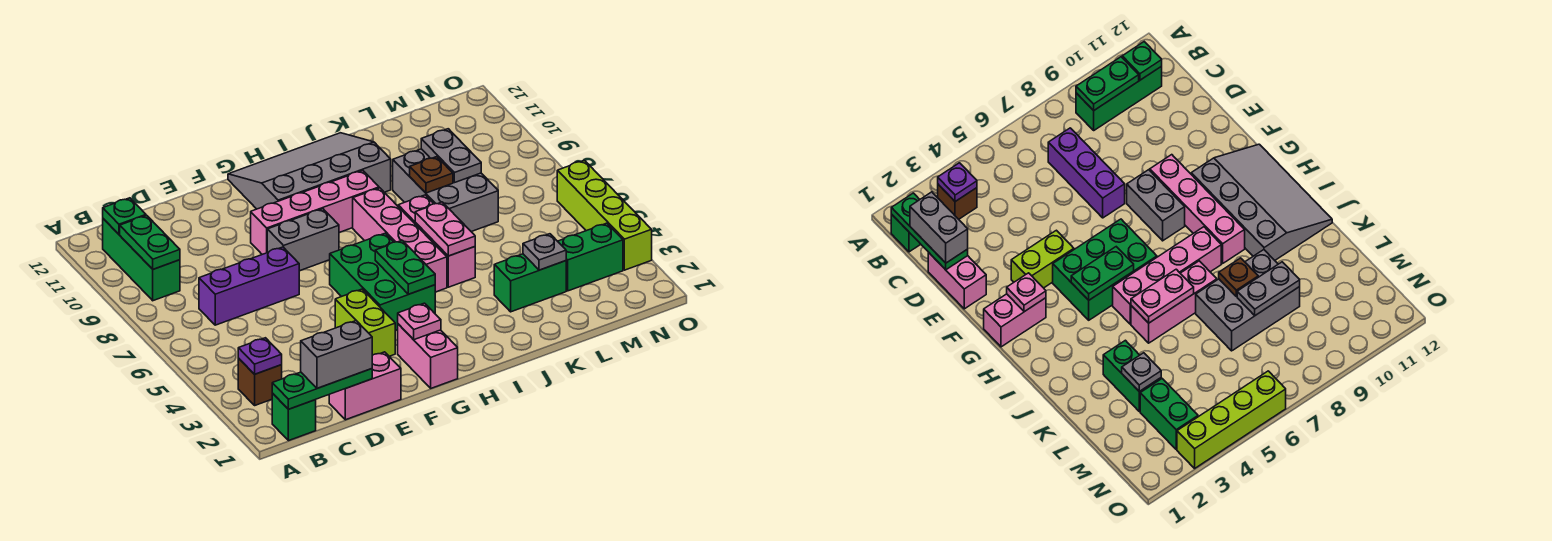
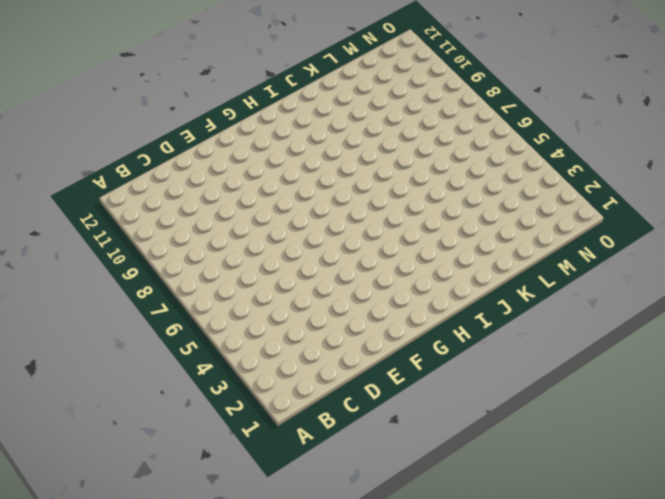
none -> green 1x1 brick [272,393,316,441]
none -> brown 1x1 brick [238,358,282,405]
none -> green 1x3 brick [103,219,180,301]

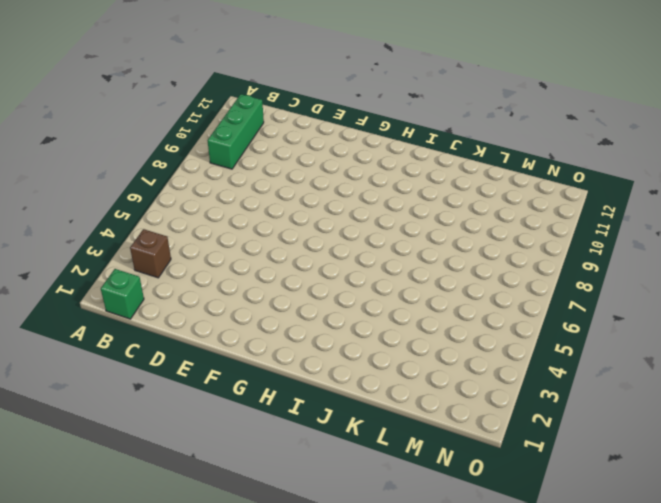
none -> purple 1x3 brick [199,247,299,325]
none -> pink 1x2 brick [329,352,401,420]
none -> lime 1x2 brick [335,289,395,356]

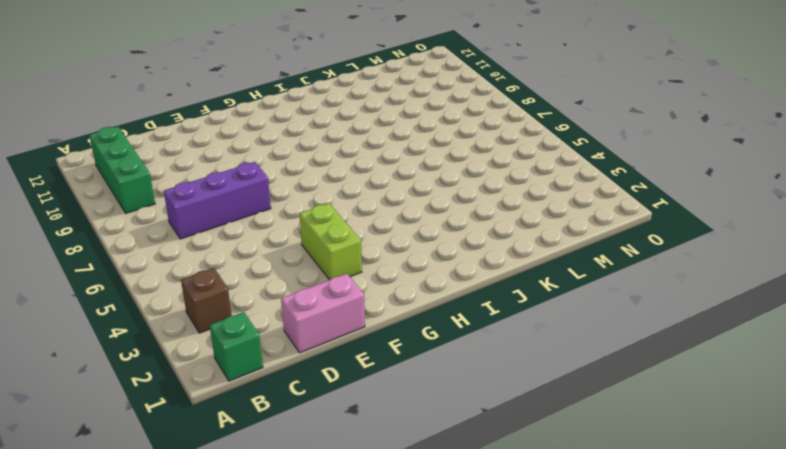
none -> grey 1x2 brick [267,209,339,271]
none -> pink 1x4 brick [251,170,379,254]
none -> pink 1x2 brick [398,324,458,388]

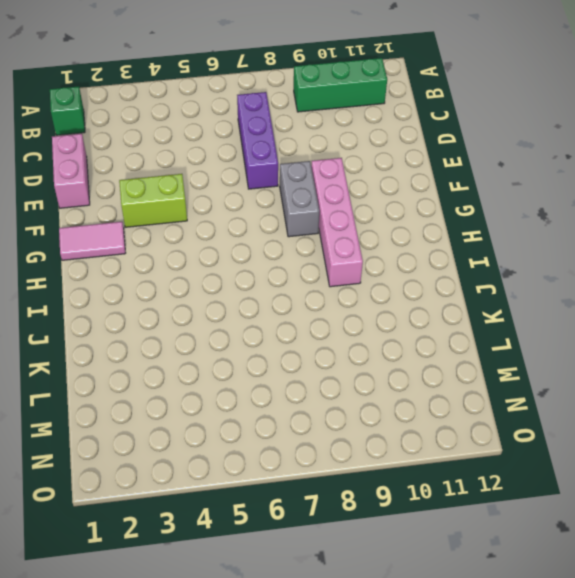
pink 1x2 tile [59,222,125,260] -> pink 1x2 brick [398,324,458,388]
none -> brown 1x1 brick [238,358,282,405]
none -> green 2x3 brick [330,233,435,330]
none -> grey 3x4 slope [228,133,391,209]

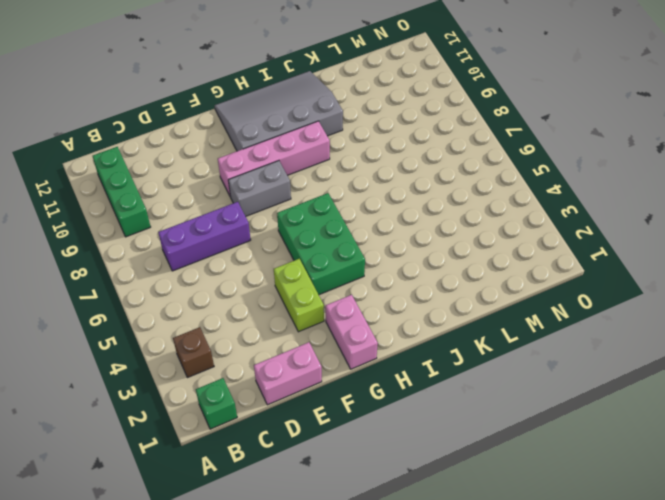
none -> pink 1x4 brick [353,188,447,292]
none -> pink 1x3 brick [398,195,475,287]
none -> green 1x2 brick [494,254,566,312]

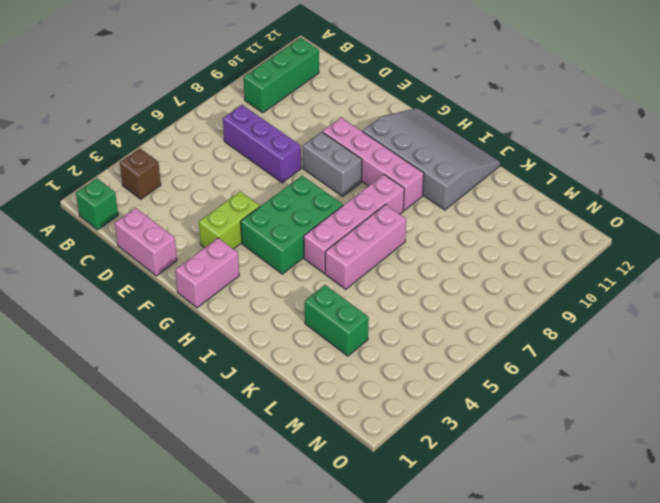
none -> grey 2x3 brick [393,149,498,232]
none -> green 1x2 brick [558,223,623,291]
none -> lime 1x4 brick [557,160,652,270]

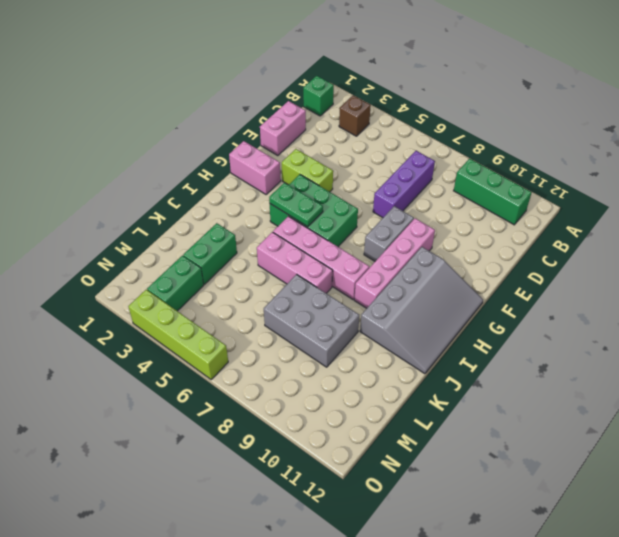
none -> green 1x3 plate [272,369,372,409]
none -> purple 1x1 plate [238,338,282,374]
none -> green 1x2 plate [120,215,180,269]

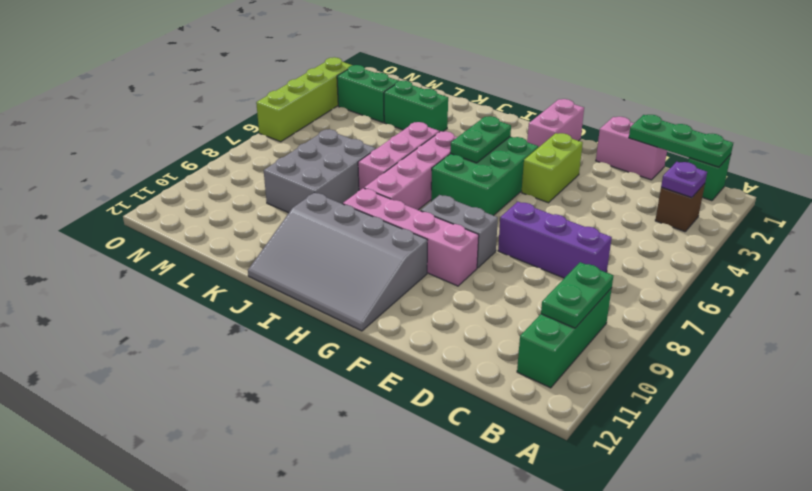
none -> green 1x1 plate [103,198,146,234]
none -> pink 1x1 plate [398,303,441,340]
none -> pink 1x2 plate [415,202,475,256]

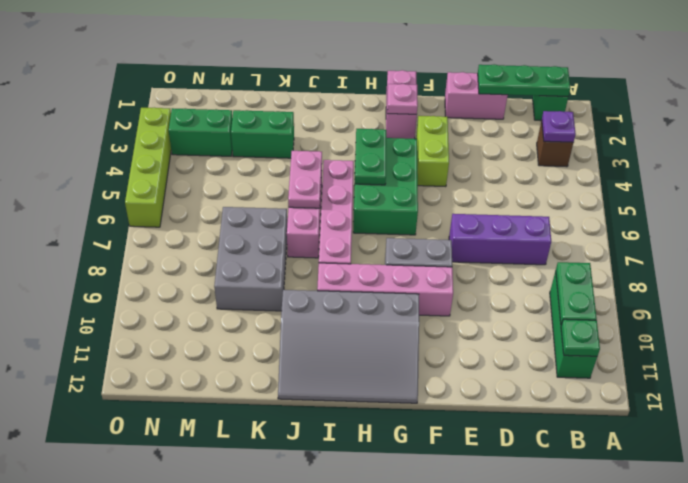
none -> brown 1x1 plate [410,157,453,193]
none -> grey 1x1 plate [523,234,566,270]
none -> grey 1x2 plate [421,129,481,183]

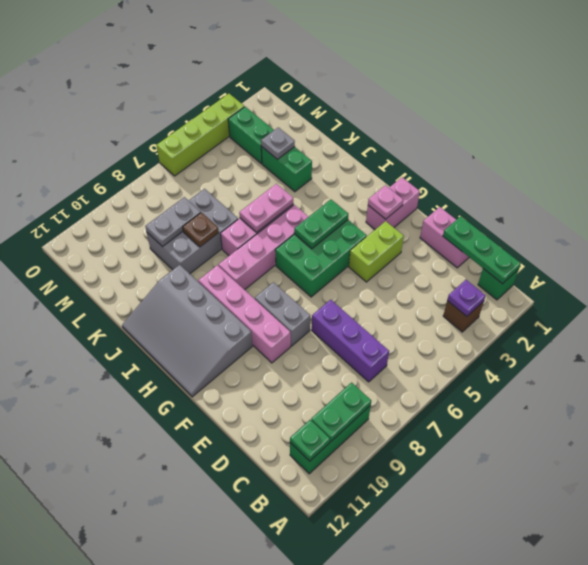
none -> grey 1x2 brick [301,321,372,388]

